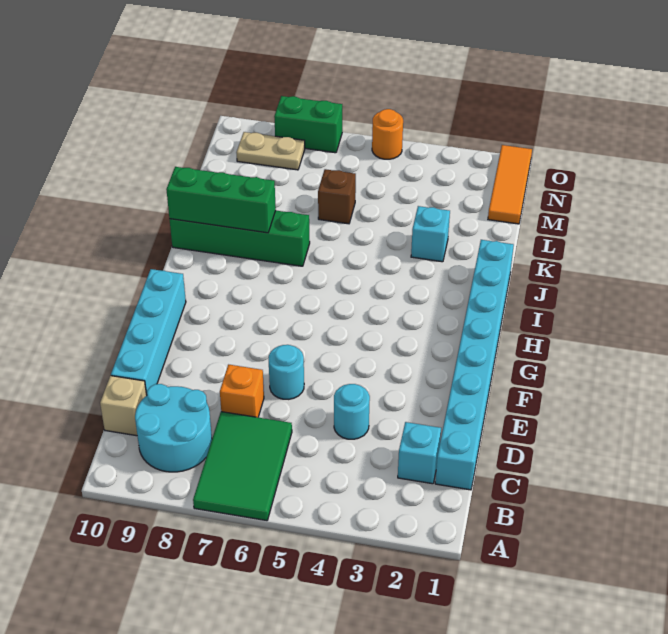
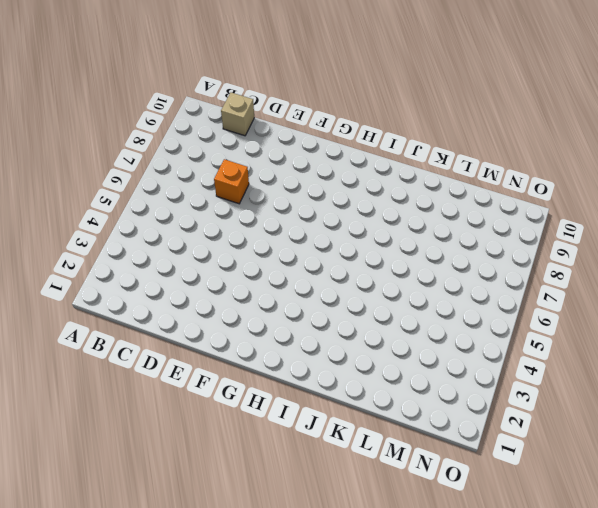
none -> green 2x3 tile [193,412,292,521]
none -> cyan 2x2 round brick [135,384,212,472]
none -> cyan 1x8 brick [435,240,514,490]

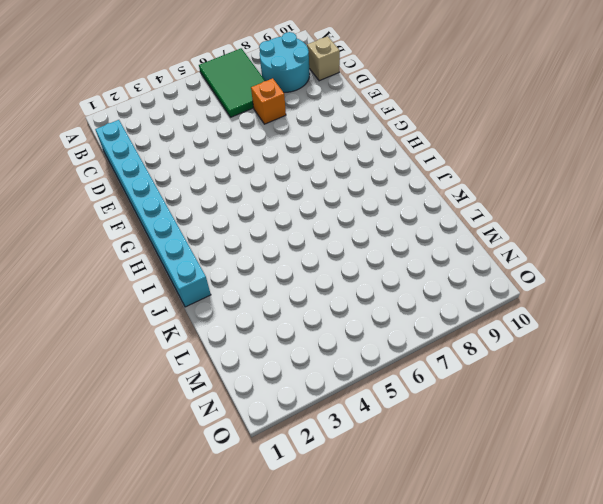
none -> cyan 1x1 brick [398,422,441,484]
none -> cyan 1x1 round brick [334,384,370,439]
none -> cyan 1x4 brick [111,269,186,395]

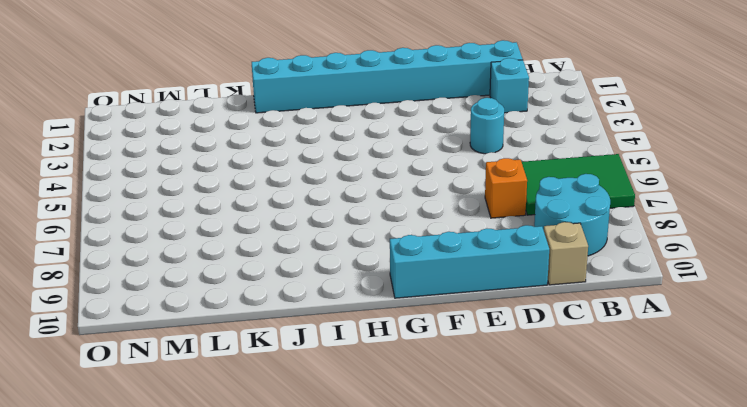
none -> cyan 1x1 round brick [269,345,304,399]
none -> green 1x4 brick [170,211,310,266]
none -> cyan 1x1 brick [411,206,450,262]

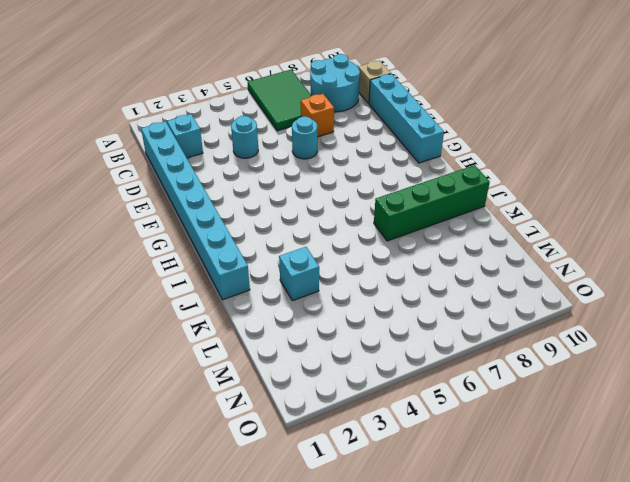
none -> brown 1x1 brick [318,169,356,224]
none -> orange 1x3 tile [488,145,532,224]
none -> tan 1x2 plate [236,132,305,170]

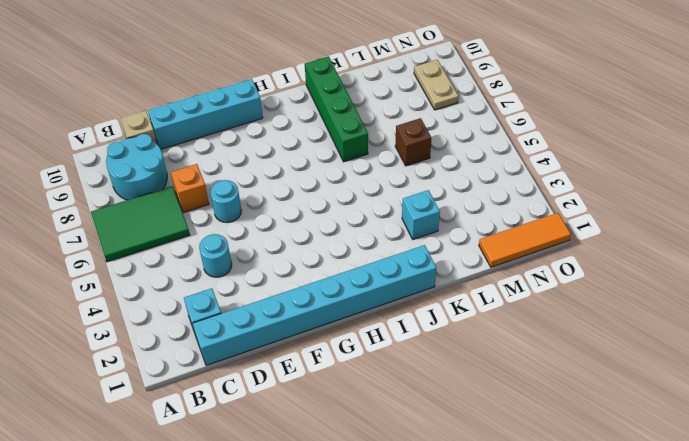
none -> orange 1x1 round brick [372,109,403,159]
none -> green 1x2 brick [274,96,342,153]
none -> green 1x3 brick [166,167,276,233]

